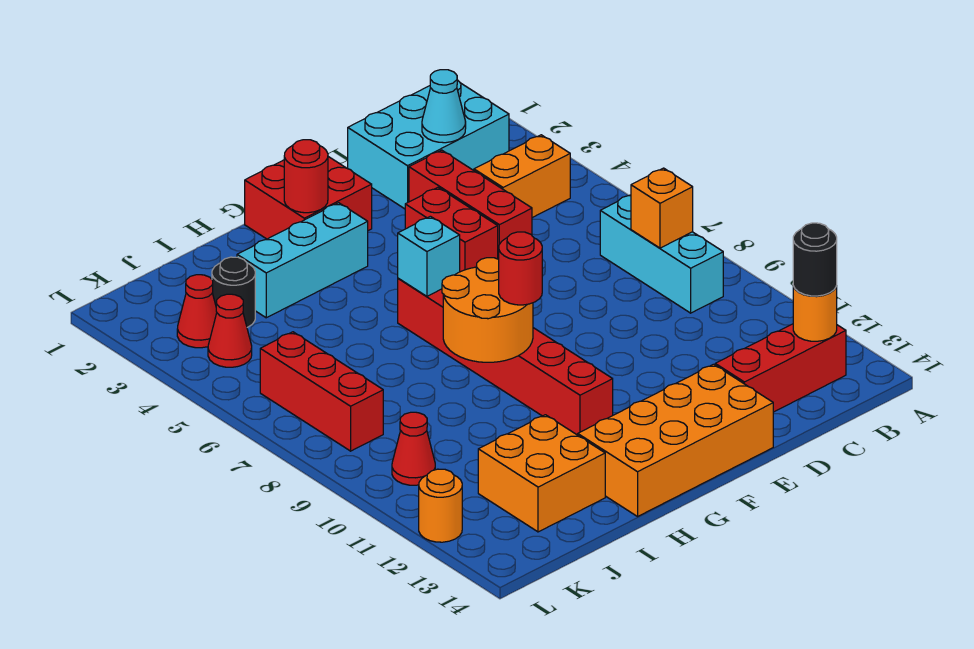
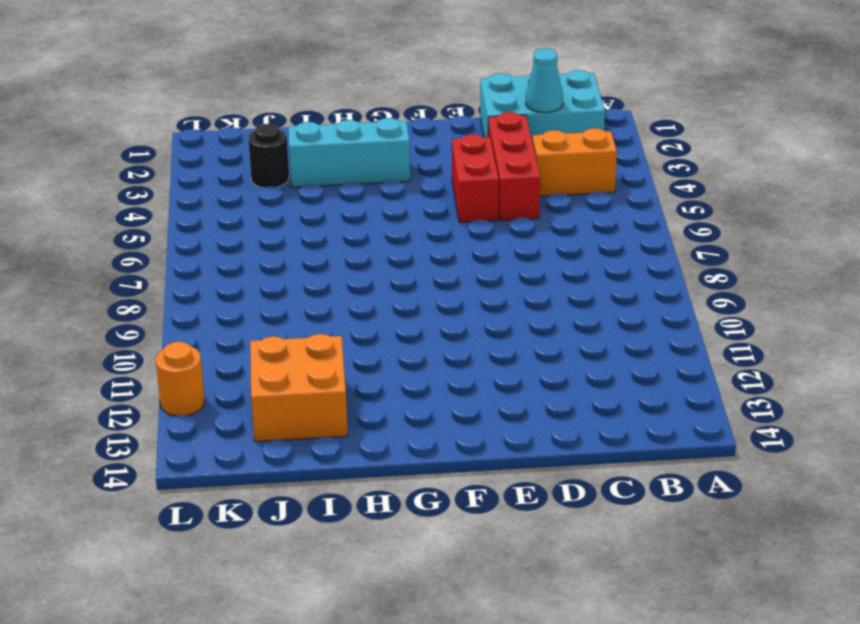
none -> cyan 1x3 brick [600,195,723,313]
none -> red 1x3 brick [715,324,846,412]
none -> orange 2x4 brick [578,364,773,516]

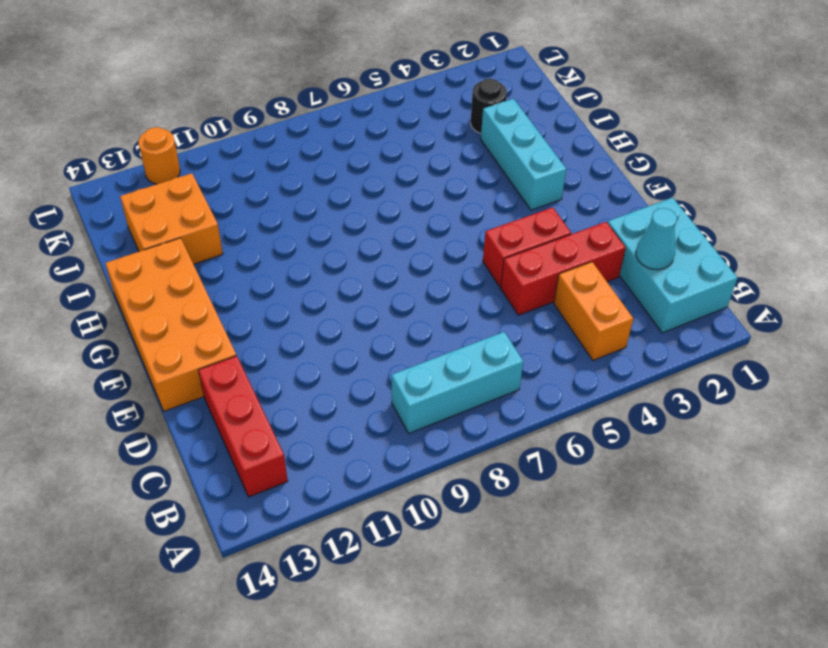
none -> red 2x2 brick [245,157,372,239]
none -> red 1x6 brick [398,278,613,435]
none -> red 1x1 cone [177,275,217,348]

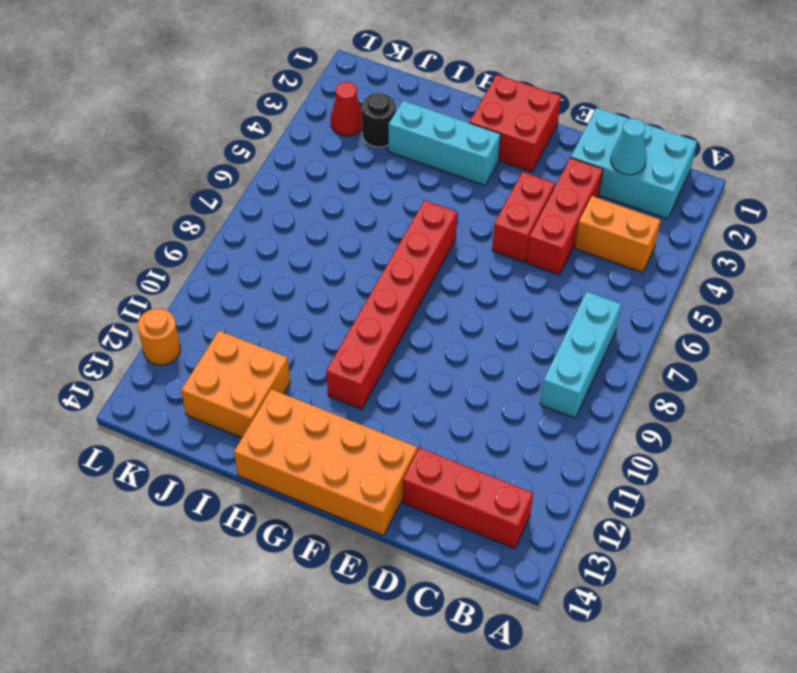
none -> red 1x1 cone [208,294,252,367]
none -> red 1x3 brick [260,332,383,451]
none -> red 1x1 cone [392,412,435,485]

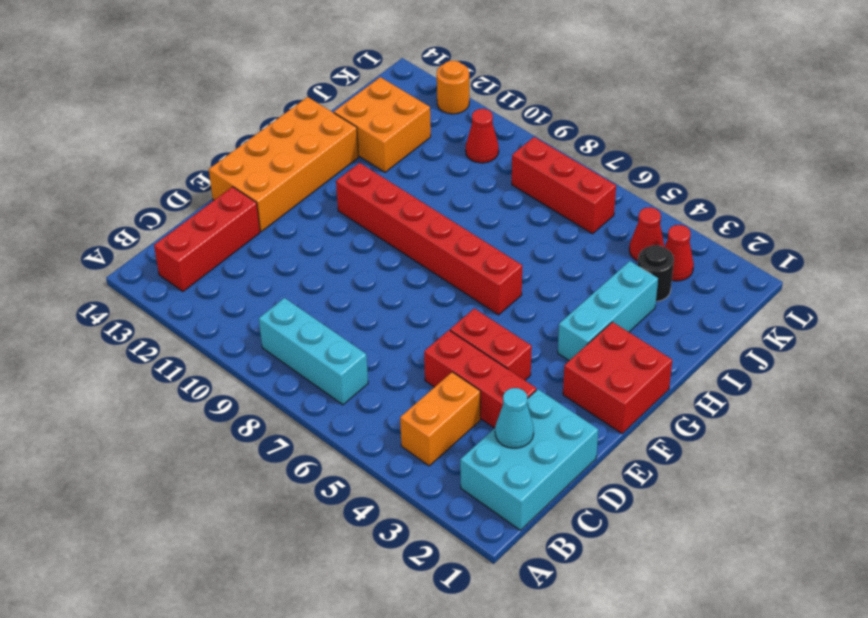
none -> orange 1x1 brick [631,168,693,248]
none -> orange 1x1 round brick [793,286,837,341]
none -> red 1x1 round brick [284,140,328,213]

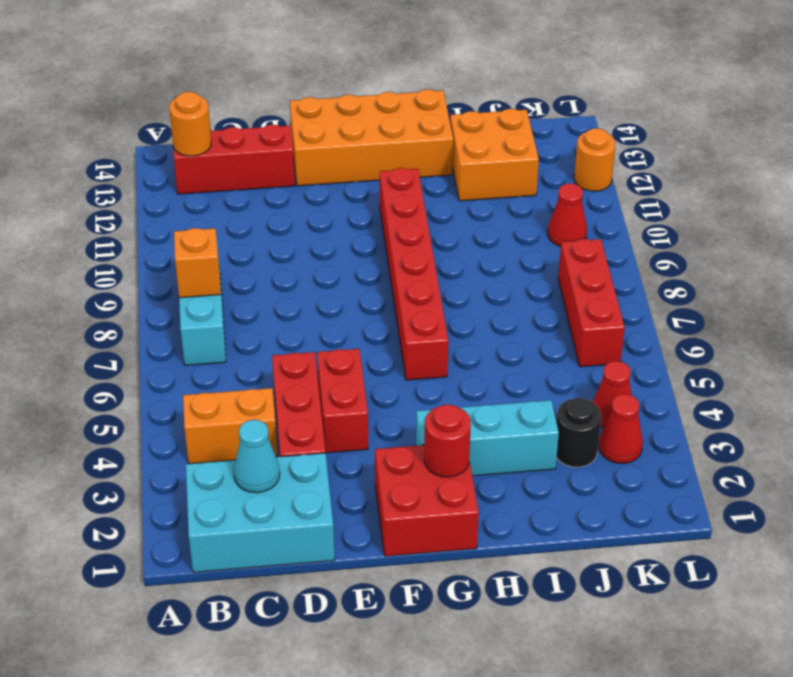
none -> cyan 1x1 brick [398,216,460,296]
none -> orange 2x2 round brick [442,258,533,362]
none -> black 1x1 round brick [793,223,837,296]

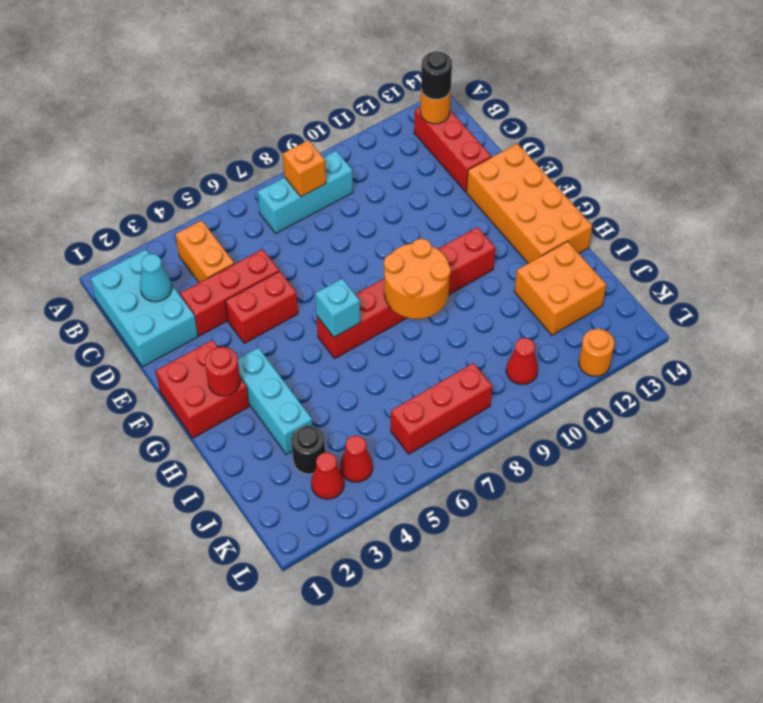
none -> red 1x1 round brick [499,232,542,305]

